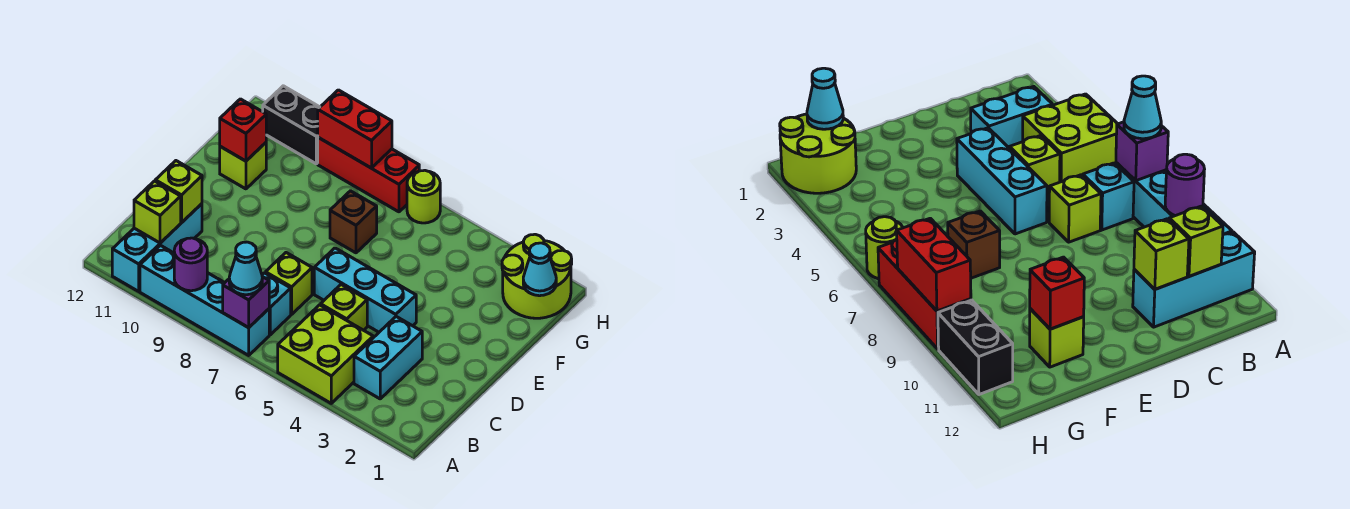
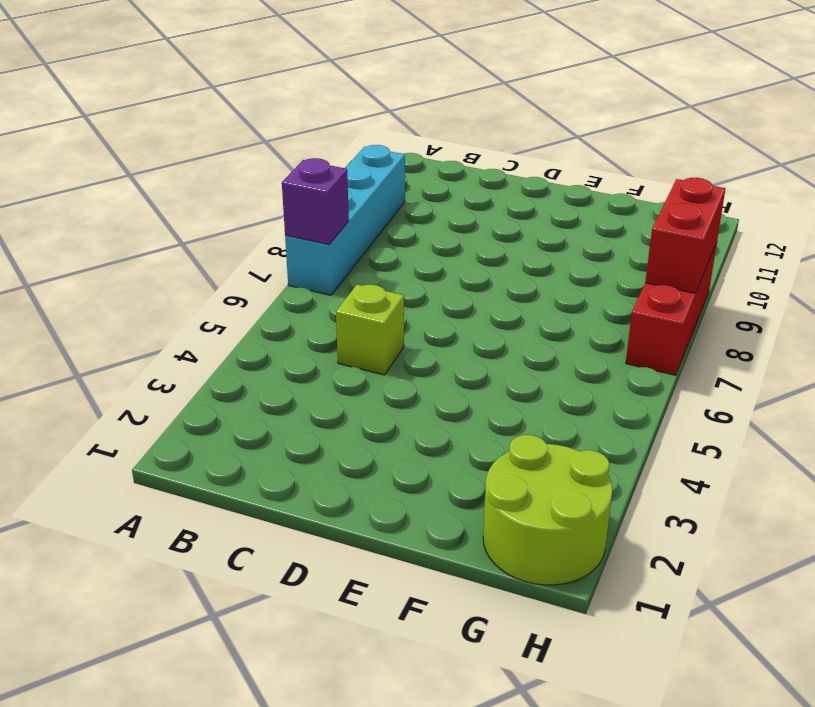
none -> lime 2x2 brick [278,305,373,403]
none -> cyan 1x3 brick [112,204,202,291]
none -> cyan 1x2 brick [354,317,422,399]

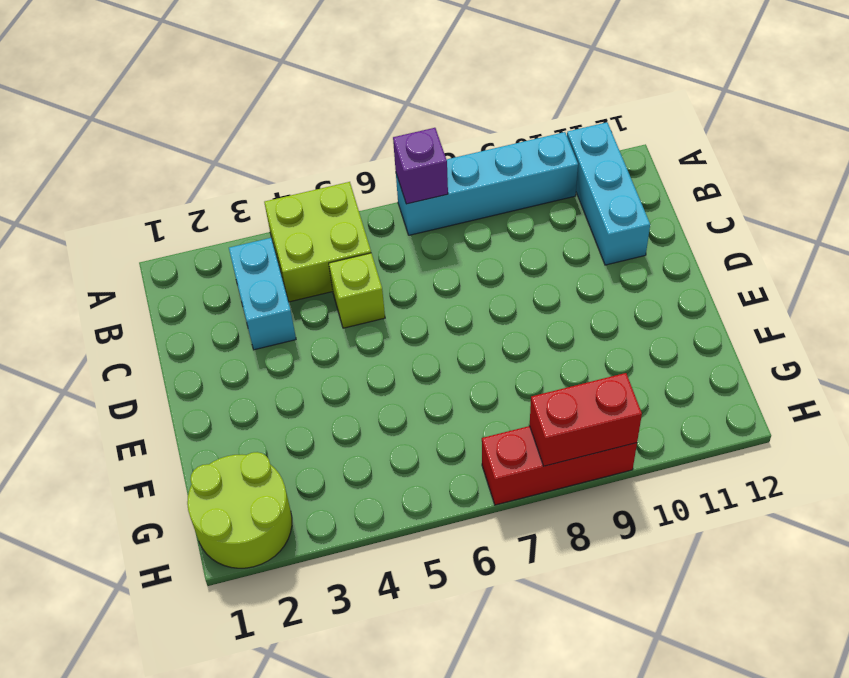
none -> cyan 1x1 brick [262,273,291,335]
none -> lime 1x1 brick [266,253,312,314]
none -> cyan 1x3 brick [314,248,416,332]

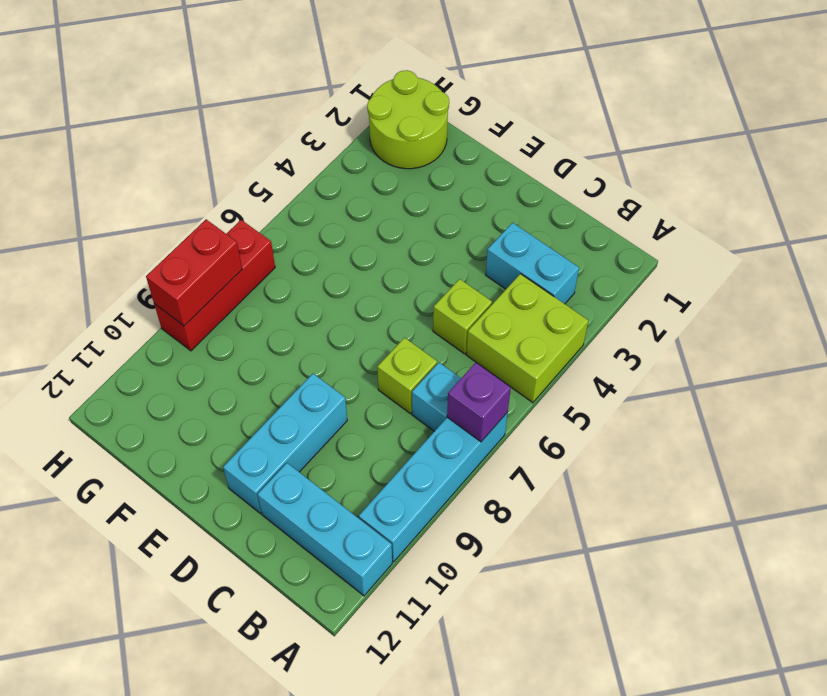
cyan 1x3 brick [223,374,347,513] -> cyan 1x3 brick moved to [314,248,416,332]
none -> brown 1x1 brick [330,191,377,253]
none -> lime 1x1 brick [220,143,266,189]
none -> lime 1x1 round brick [407,170,440,223]

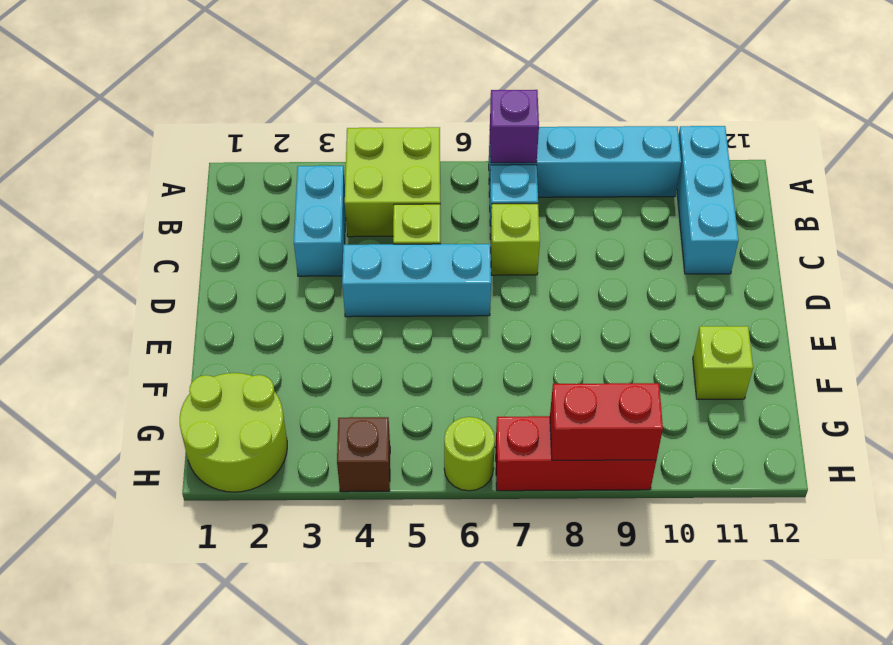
brown 1x1 brick [337,417,390,492] -> brown 1x1 brick moved to [330,191,377,253]
none -> black 1x2 brick [263,86,320,164]
none -> purple 1x1 round brick [174,238,207,291]
none -> lime 1x1 brick [134,181,181,243]

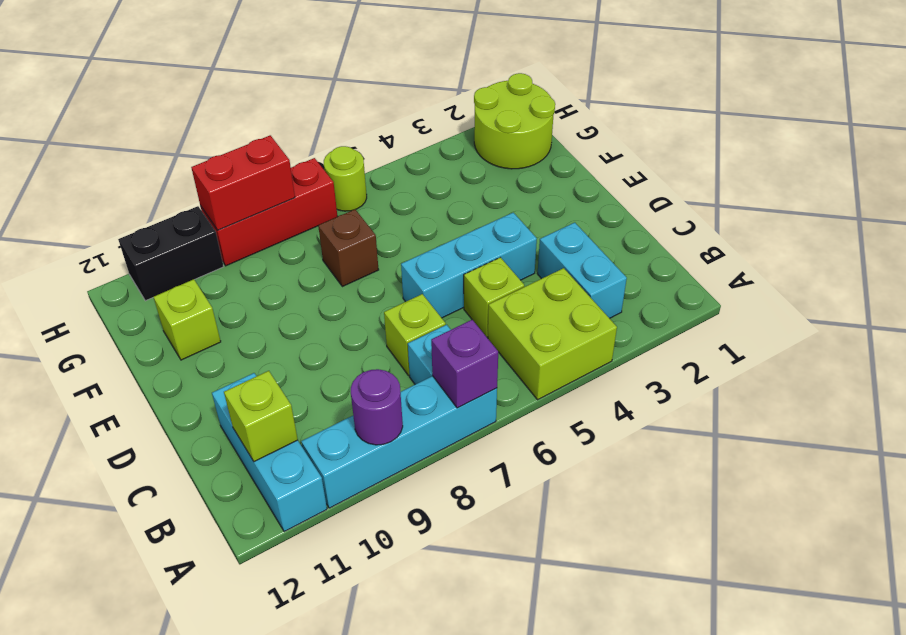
none -> lime 1x1 brick [155,161,202,223]
none -> red 1x1 brick [220,99,266,161]
none -> cyan 1x1 cone [523,243,556,296]

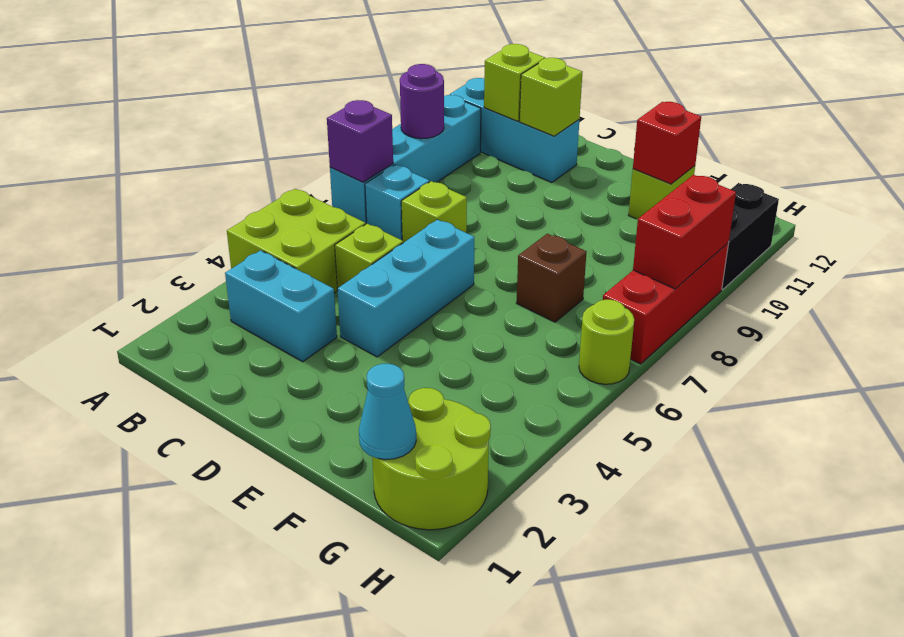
none -> cyan 1x1 cone [229,242,262,295]

